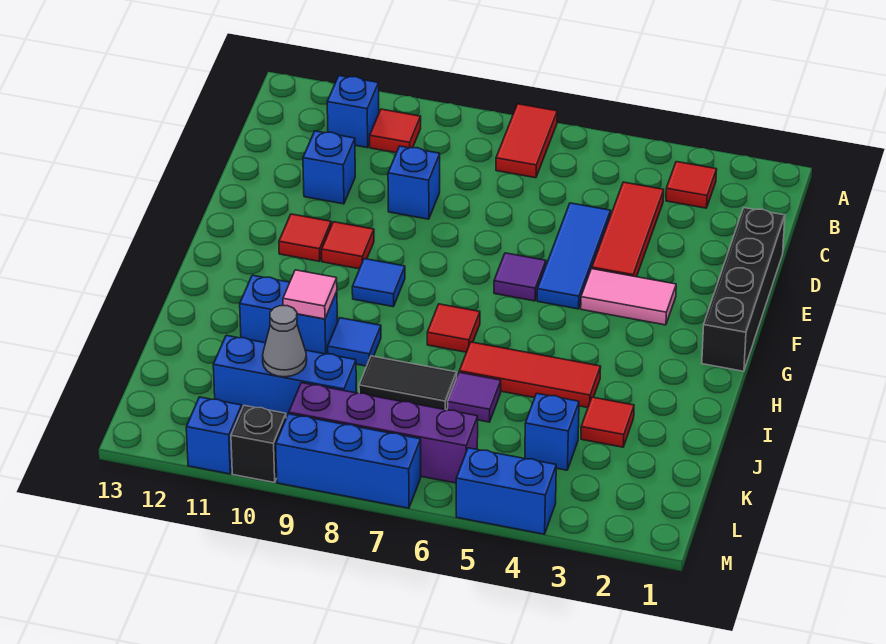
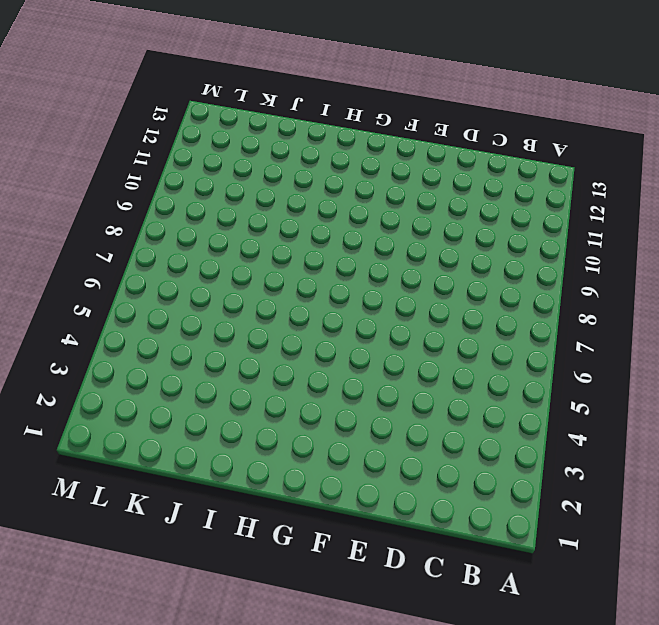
none -> red 1x2 tile [496,104,557,178]
none -> red 1x1 tile [666,162,717,208]
none -> red 1x1 tile [370,109,421,153]
none -> blue 1x1 brick [327,76,379,148]

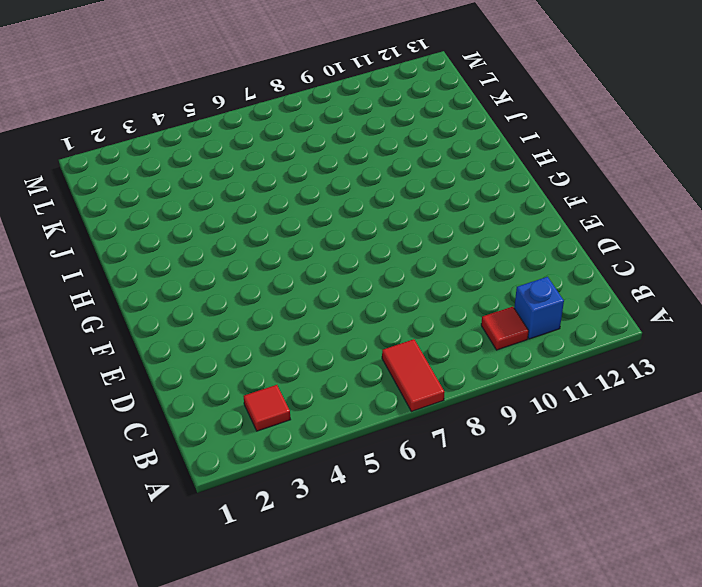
none -> red 1x3 tile [592,182,664,277]
none -> black 1x4 brick [702,208,785,371]
none -> blue 1x3 tile [537,203,611,309]
none -> blue 1x1 brick [388,146,440,219]

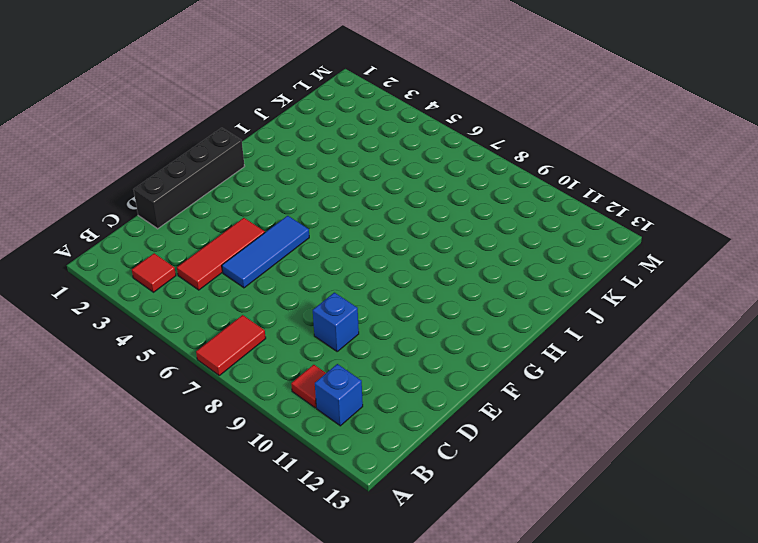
none -> blue 1x1 brick [303,131,355,204]
none -> pink 1x2 tile [581,269,676,325]
none -> purple 1x1 tile [494,253,546,301]
none -> red 1x1 tile [322,222,374,269]

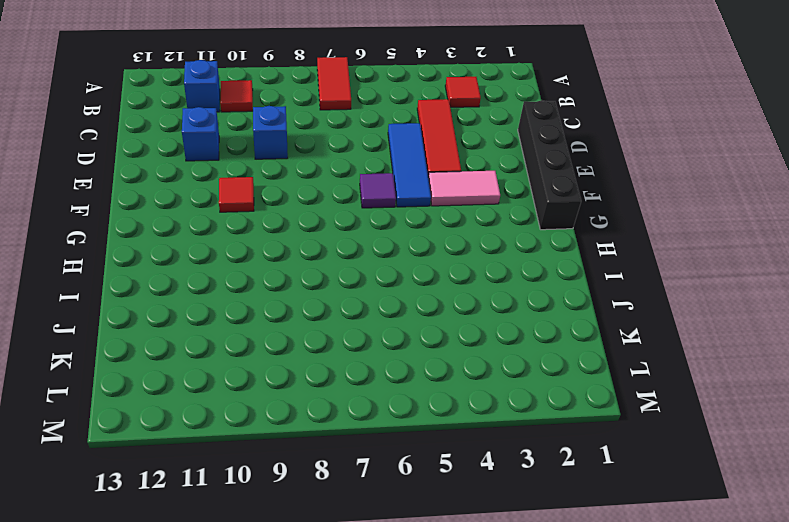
none -> red 1x1 tile [279,214,331,261]
none -> blue 1x1 tile [352,259,405,307]
none -> red 1x1 tile [427,304,480,352]
none -> red 1x3 tile [459,342,601,408]

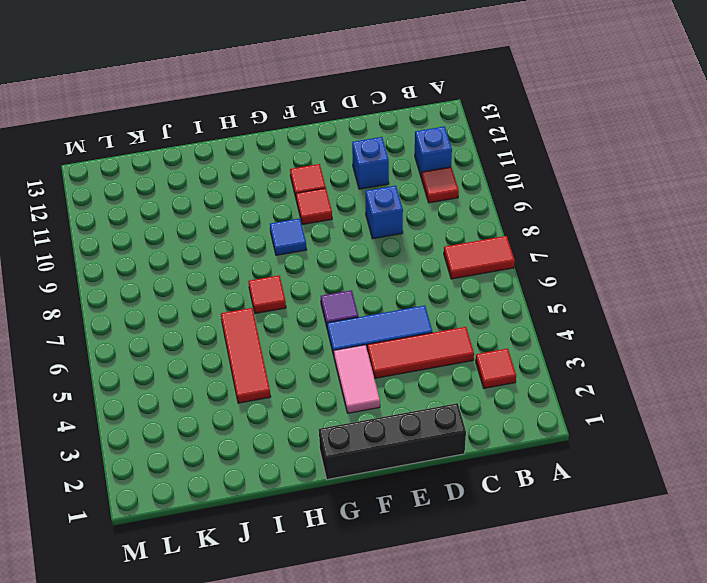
none -> blue 1x1 tile [328,318,381,366]
none -> blue 1x2 brick [240,275,338,354]
none -> red 1x1 tile [581,397,634,447]
none -> purple 1x1 tile [448,372,501,422]

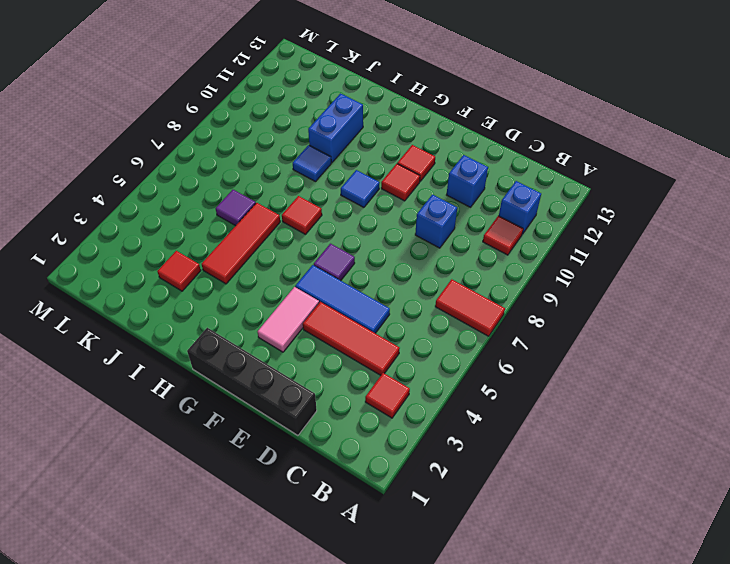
none -> black 1x2 tile [359,356,457,410]
none -> blue 1x1 brick [525,394,579,470]
none -> blue 1x3 brick [213,335,357,417]
none -> purple 1x4 brick [289,383,478,483]

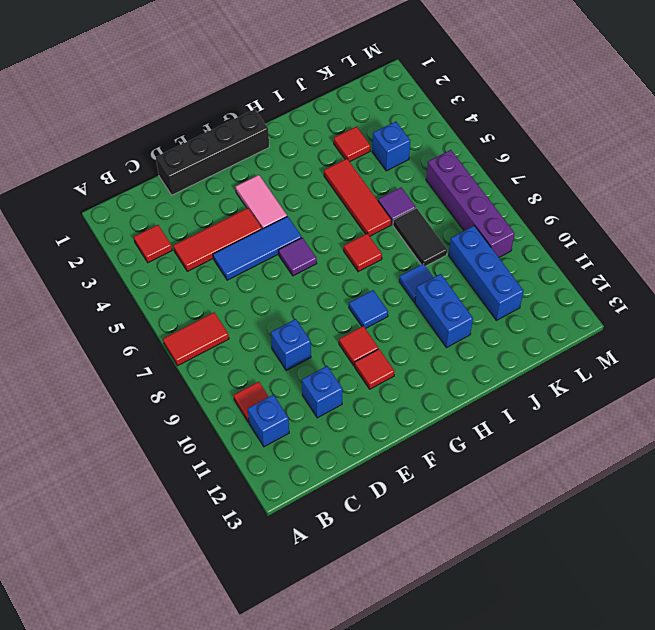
none -> blue 1x2 brick [456,448,556,534]
none -> blue 1x3 brick [276,414,421,508]
none -> black 1x1 brick [231,406,286,483]
none -> blue 1x1 brick [186,397,242,474]

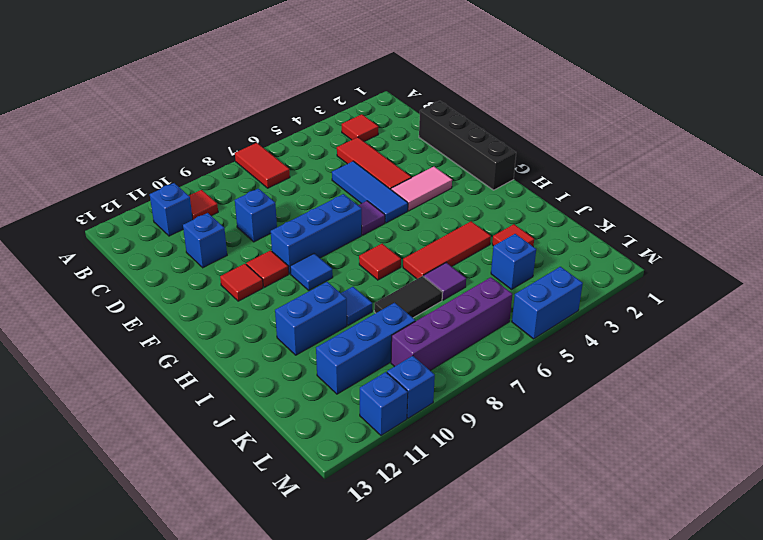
blue 1x3 brick [271,194,362,274] -> blue 1x3 brick moved to [276,414,421,508]
blue 1x1 brick [387,356,435,418] -> black 1x1 brick [231,406,286,483]
none -> pink 1x1 tile [283,270,337,319]
none -> grey 1x1 cone [263,306,307,377]

